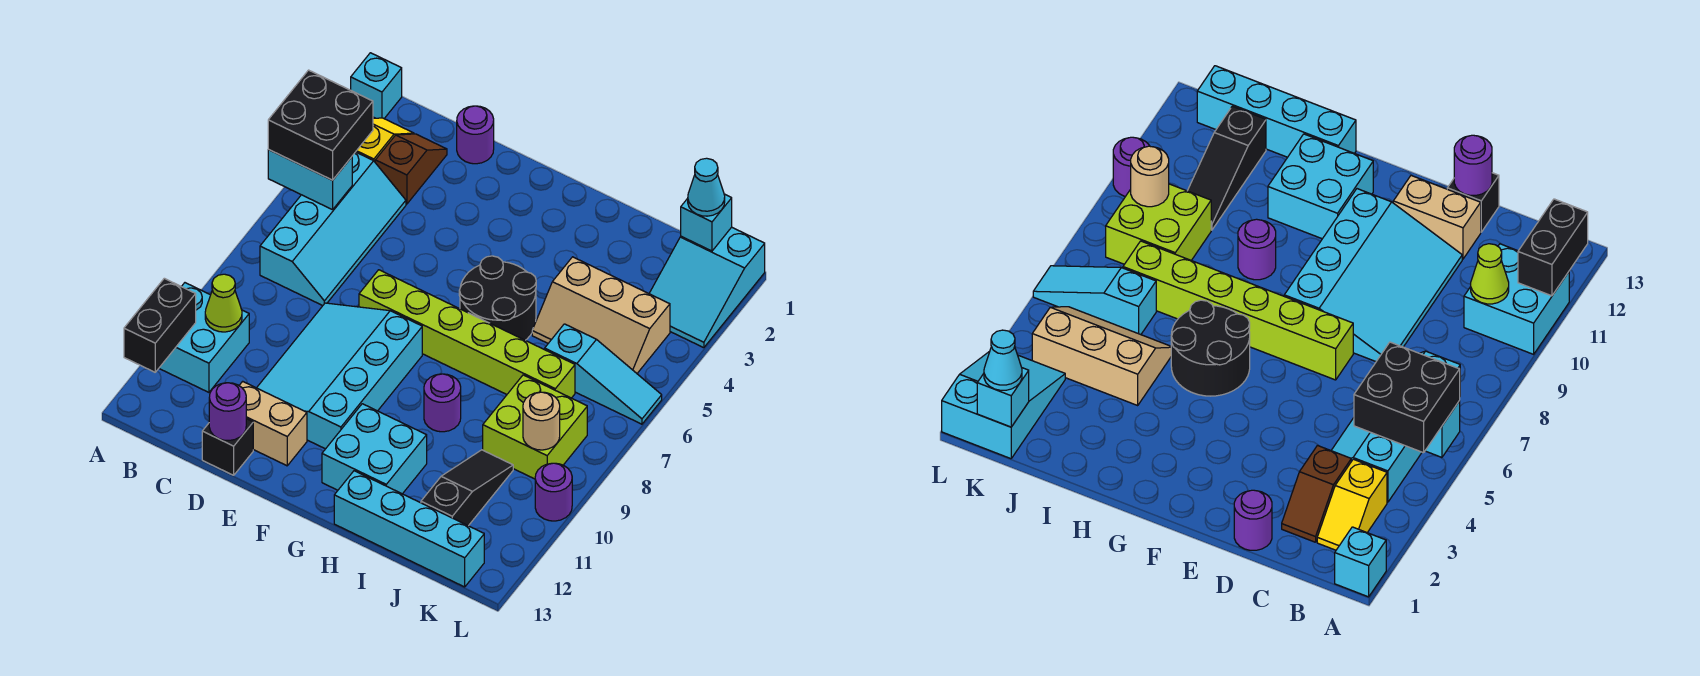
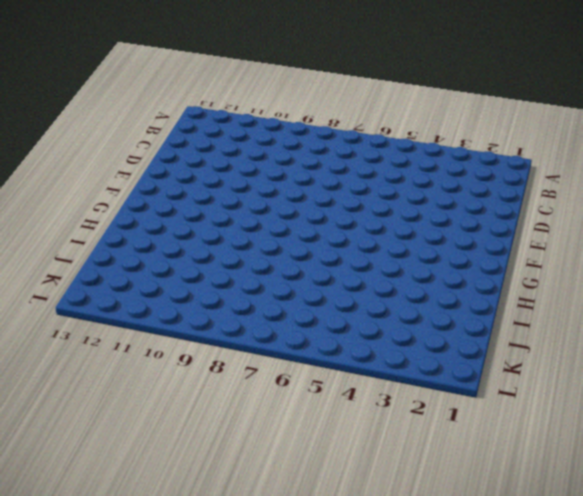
none -> cyan 1x1 brick [351,53,402,118]
none -> cyan 2x2 brick [159,283,249,392]
none -> yellow 1x2 slope [356,118,414,162]

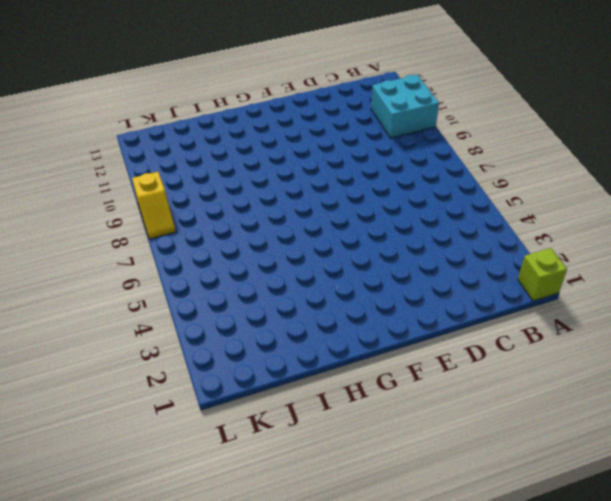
lime 1x1 brick [518,248,567,301] -> cyan 1x1 brick [351,53,402,118]
yellow 1x2 slope [132,172,176,239] -> yellow 1x2 slope moved to [356,118,414,162]
none -> cyan 2x4 slope [260,152,406,306]
none -> brown 1x2 slope [375,134,447,204]
none -> purple 1x1 round brick [457,106,494,164]

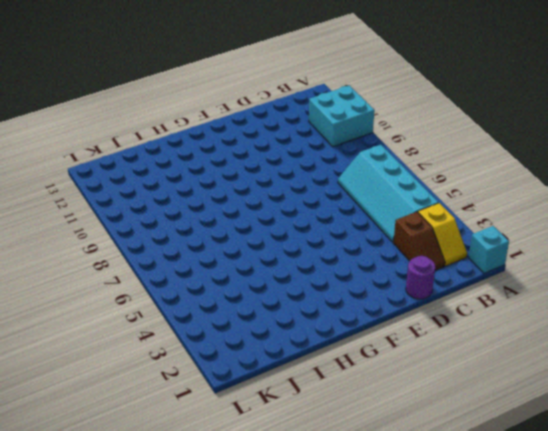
none -> cyan 3x4 slope [257,303,422,449]
none -> tan 1x2 brick [239,381,307,466]
none -> black 1x1 brick [202,419,253,475]

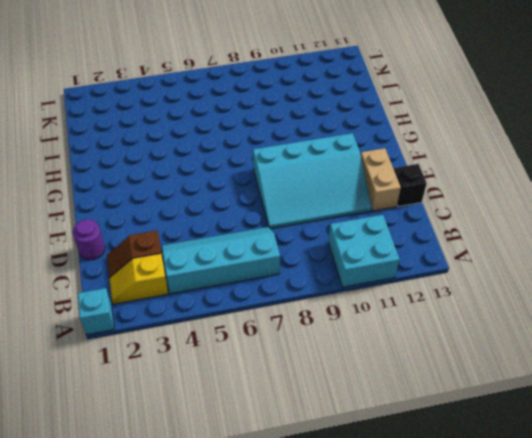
none -> lime 1x6 brick [359,270,575,398]
none -> black 2x2 round brick [459,256,536,340]
none -> cyan 2x2 brick [322,404,427,494]

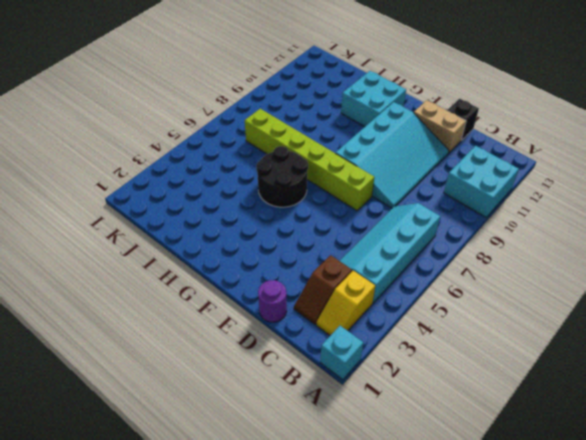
none -> purple 1x1 round brick [424,374,461,432]
none -> cyan 1x4 brick [334,471,484,587]
none -> tan 2x3 slope [532,257,670,373]

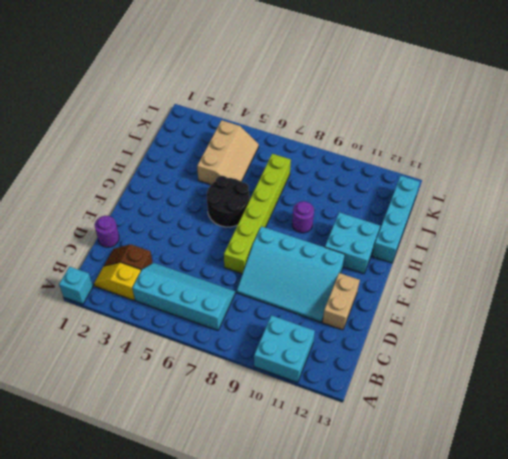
none -> black 1x1 brick [202,419,253,475]
none -> cyan 1x3 slope [545,324,662,424]
none -> lime 2x2 brick [483,375,587,479]

